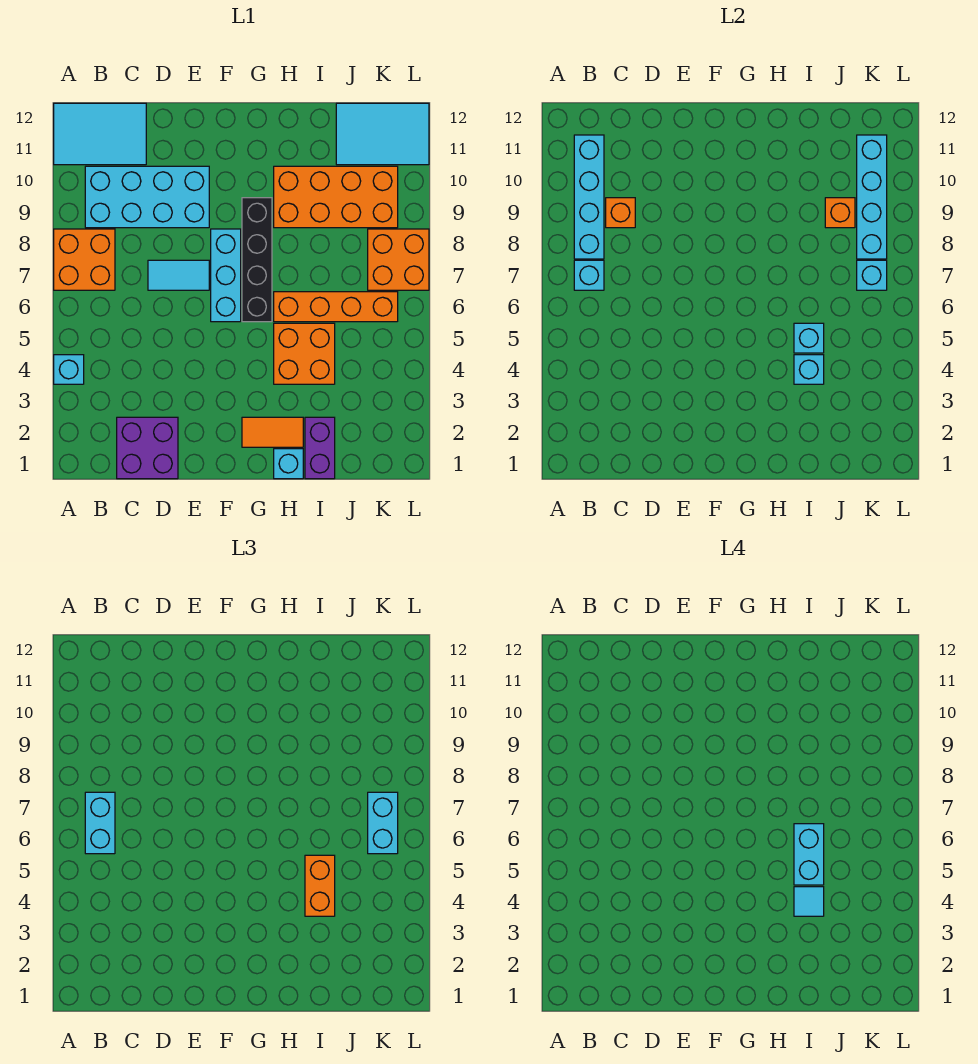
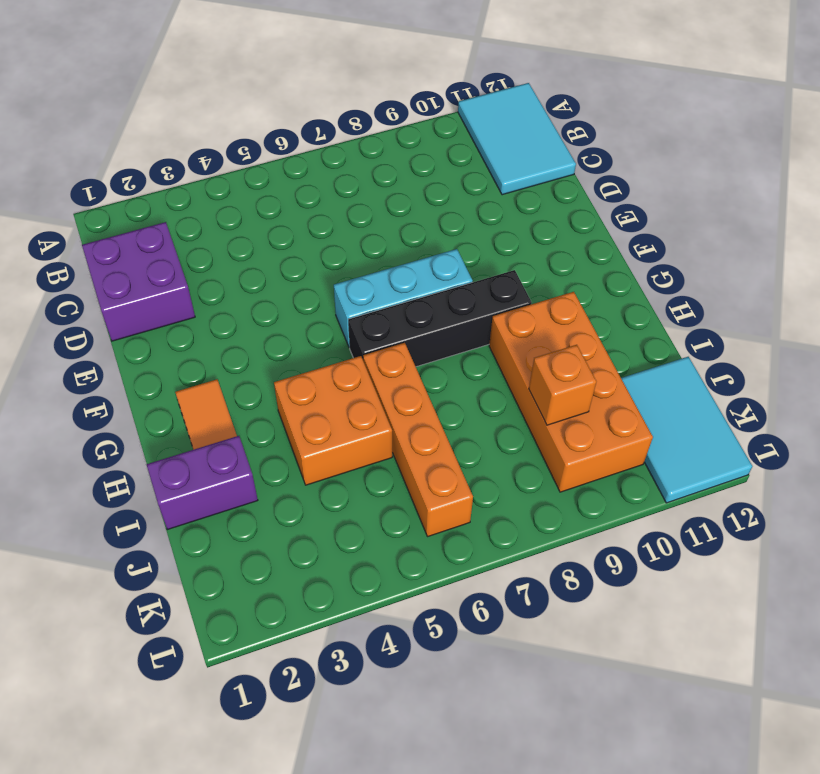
none -> cyan 1x1 brick [54,355,84,384]
none -> orange 2x2 brick [54,229,115,290]
none -> cyan 2x4 brick [85,166,209,228]

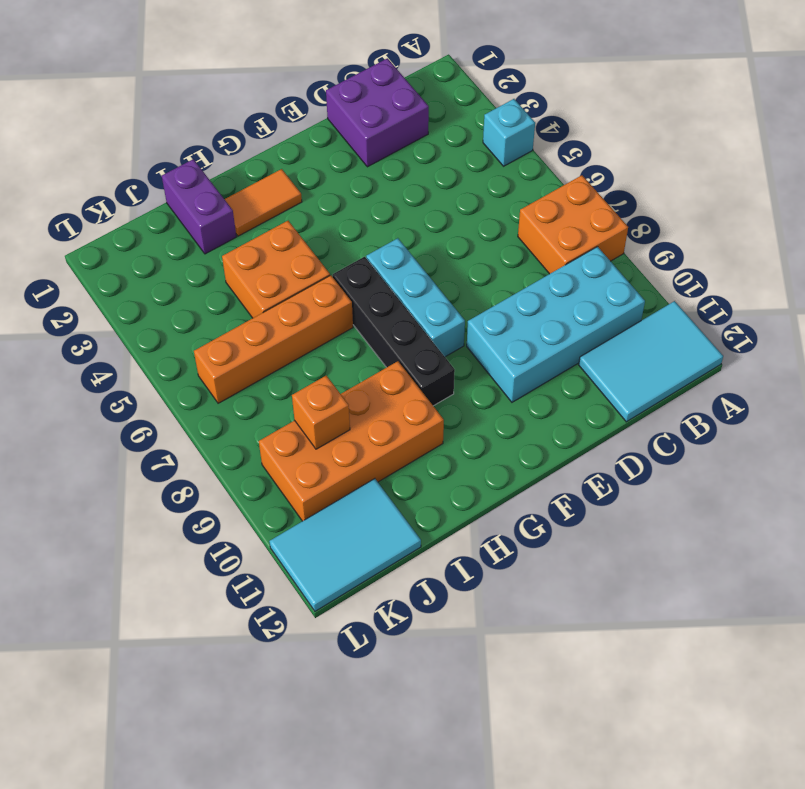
none -> cyan 1x2 tile [148,260,209,290]
none -> cyan 1x1 brick [274,449,303,479]
none -> orange 2x2 brick [368,229,429,290]

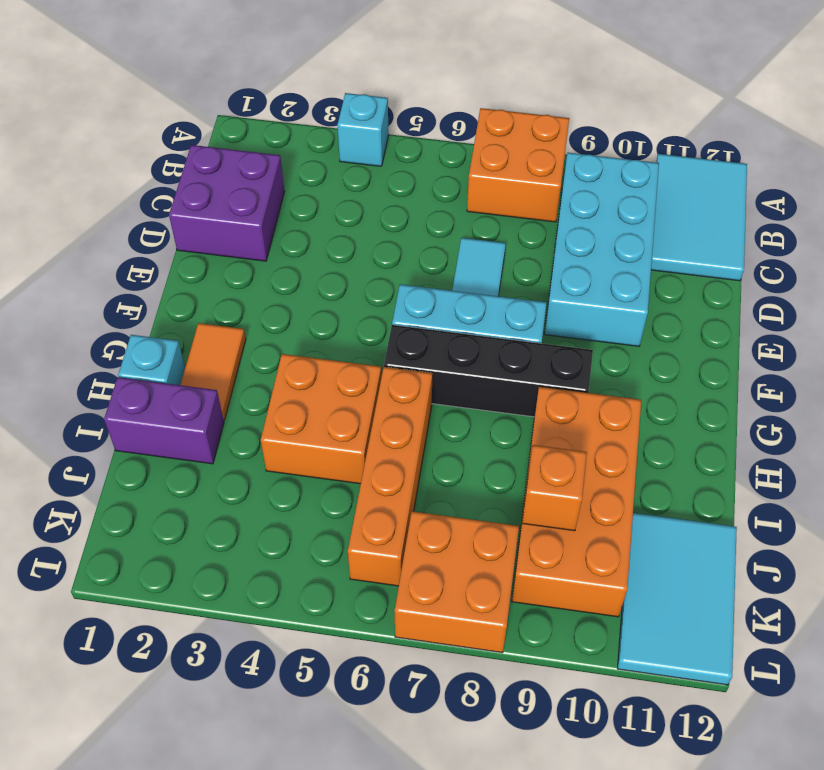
none -> cyan 1x1 brick [574,260,604,290]
none -> cyan 1x4 brick [574,135,604,259]
none -> orange 1x1 brick [606,198,635,228]

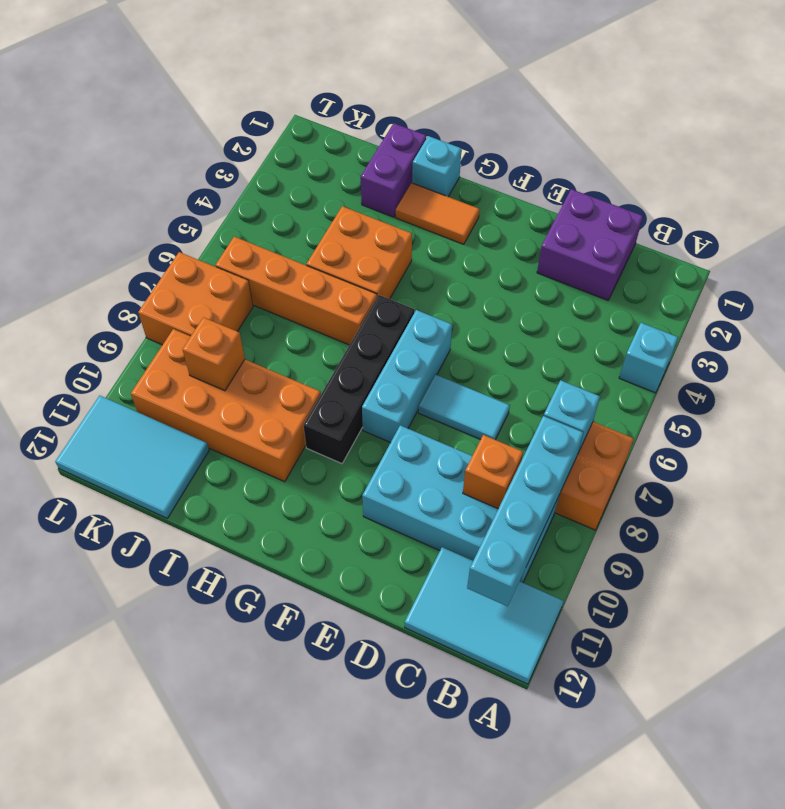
none -> cyan 1x1 brick [794,355,824,384]
none -> cyan 1x1 brick [794,323,824,353]
none -> cyan 1x1 brick [857,260,887,290]

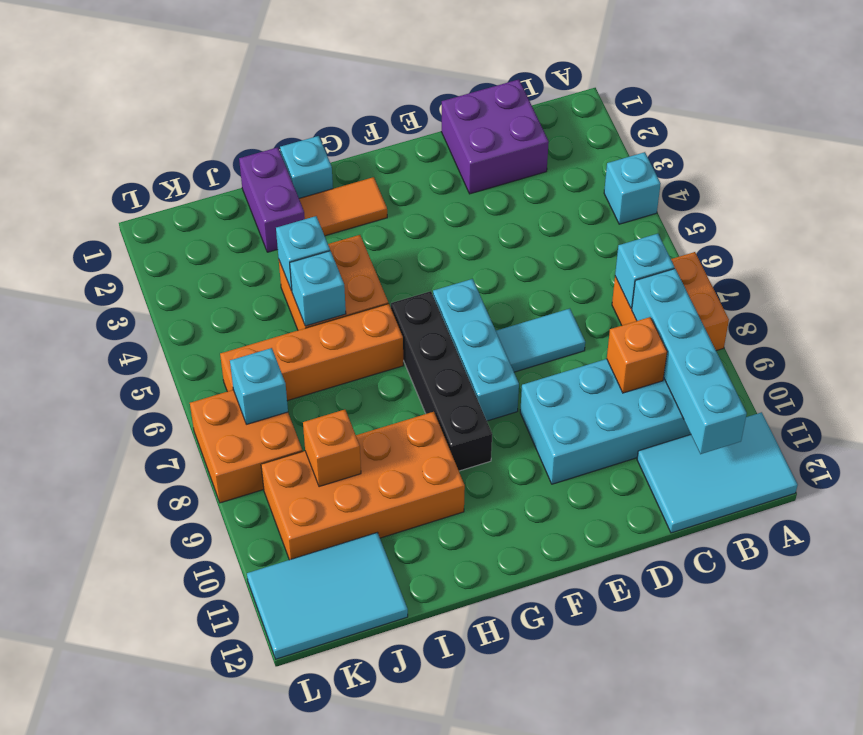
none -> cyan 1x4 brick [857,135,887,259]
none -> cyan 1x2 brick [85,792,115,854]
none -> orange 1x2 brick [305,855,335,916]

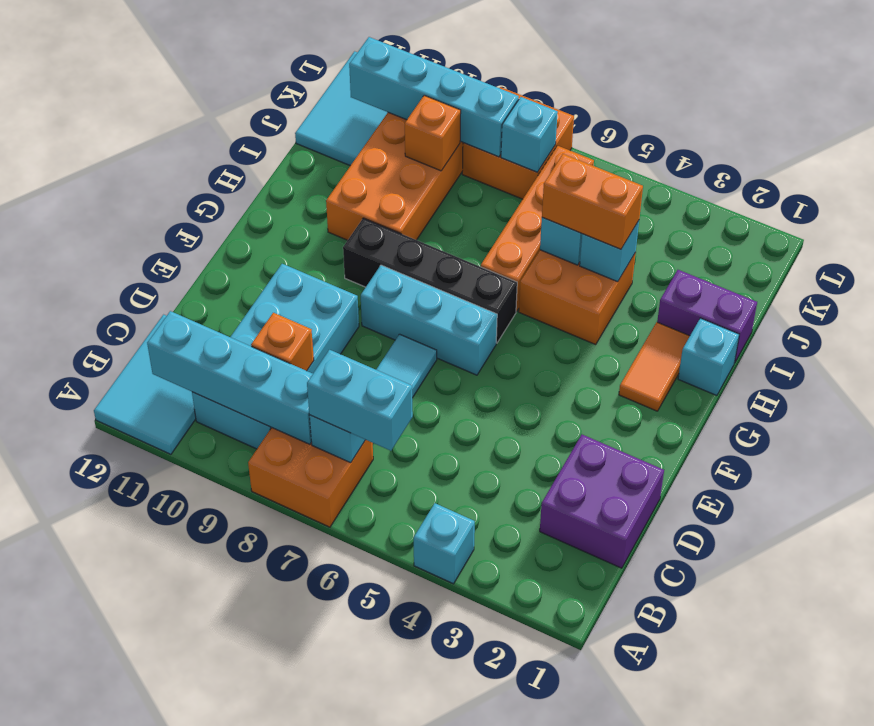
none -> cyan 1x2 brick [368,792,398,854]
none -> cyan 1x1 tile [794,887,824,916]
none -> cyan 1x2 brick [794,824,824,885]

